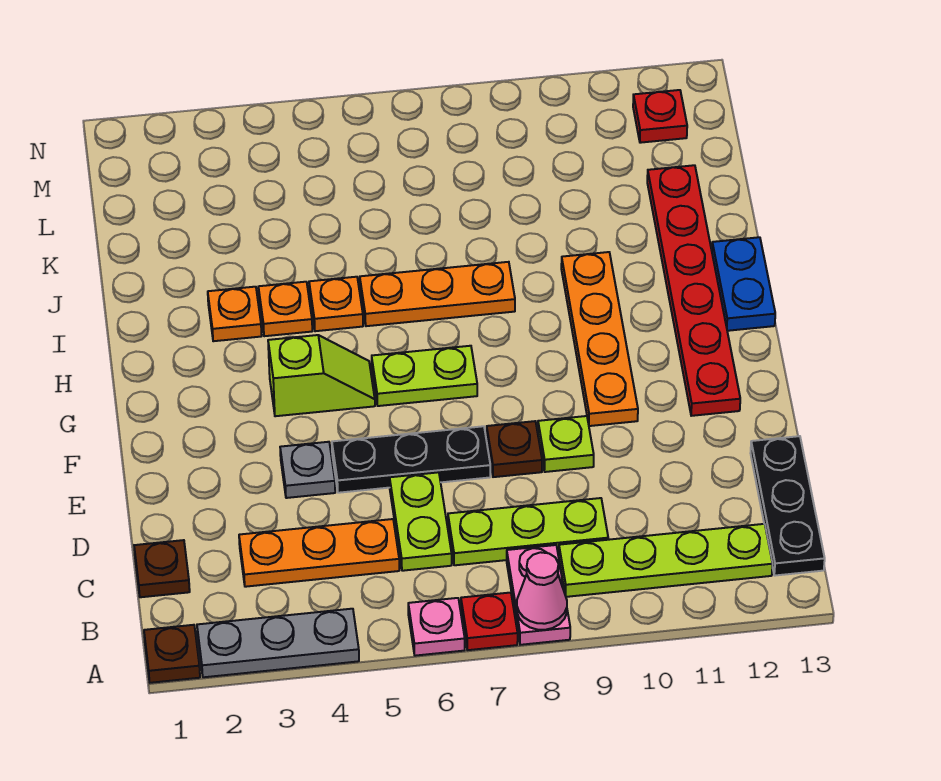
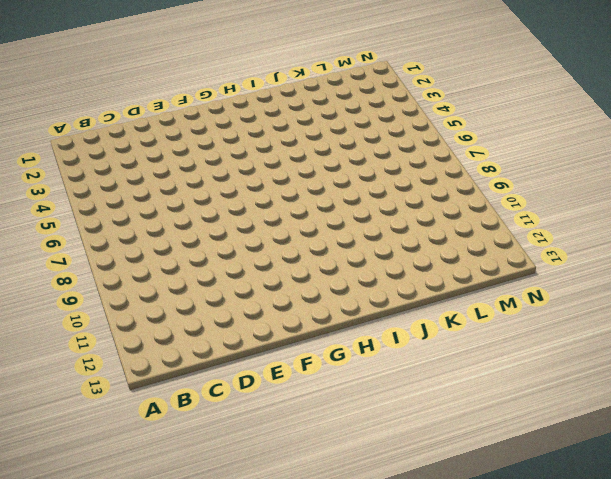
none -> brown 1x1 plate [144,625,200,683]
none -> grey 1x3 plate [197,609,359,677]
none -> pink 1x1 plate [408,598,465,656]

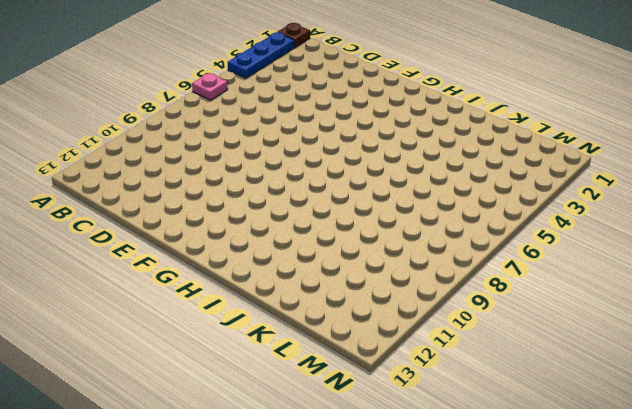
blue 1x3 plate [228,32,294,78] -> grey 1x3 plate [197,609,359,677]
none -> red 1x1 plate [461,593,518,650]
none -> pink 1x2 plate [507,545,570,645]
none -> lime 1x4 plate [559,524,773,597]

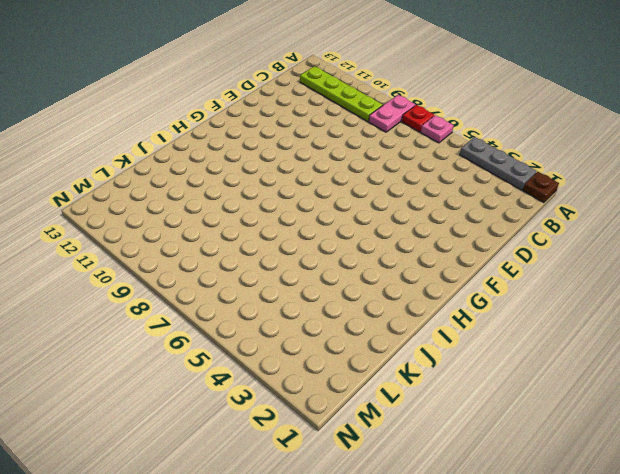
none -> black 1x3 plate [751,436,825,576]
none -> brown 1x1 plate [134,540,190,597]
none -> orange 1x3 plate [239,519,399,587]

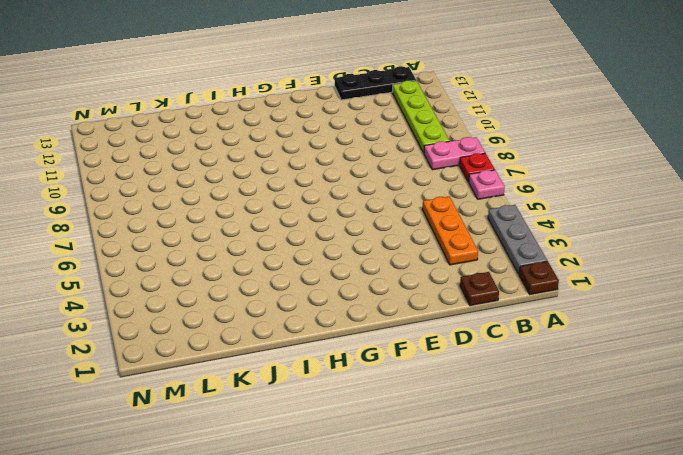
none -> lime 1x2 plate [390,472,452,571]
none -> lime 1x3 plate [448,498,608,565]
none -> grey 1x1 plate [280,442,335,498]

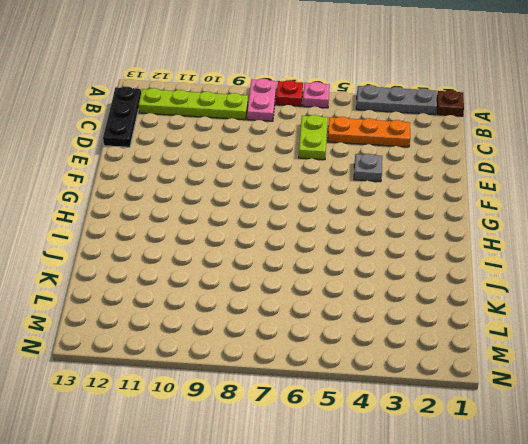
none -> brown 1x1 plate [134,540,190,597]
none -> lime 1x3 plate [448,498,608,565]
none -> black 1x3 plate [332,426,490,493]

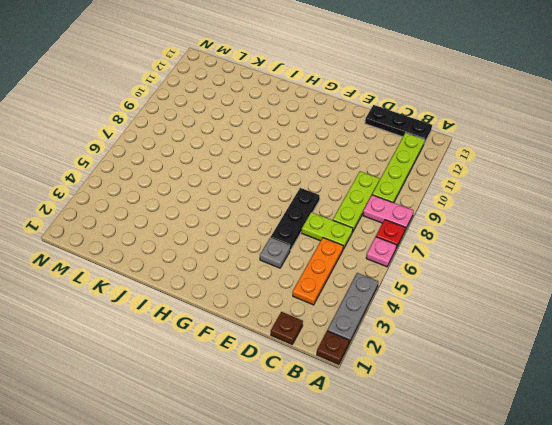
none -> brown 1x1 plate [487,421,542,477]
none -> lime 1x1 plate [538,416,594,472]
none -> orange 1x4 plate [561,252,638,426]

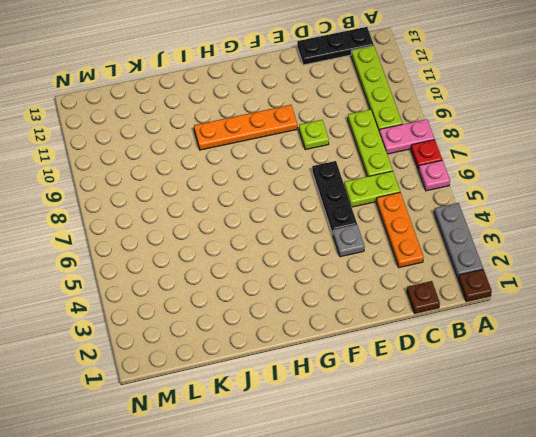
none -> brown 1x1 plate [487,421,542,477]
none -> red 1x6 plate [647,165,740,416]
none -> lime 1x2 slope [268,335,375,416]

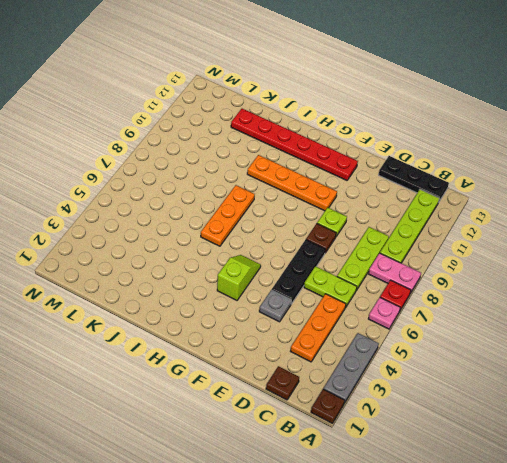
none -> lime 1x2 plate [372,346,477,406]
none -> blue 1x2 plate [712,237,775,331]
none -> orange 1x1 plate [208,287,262,341]

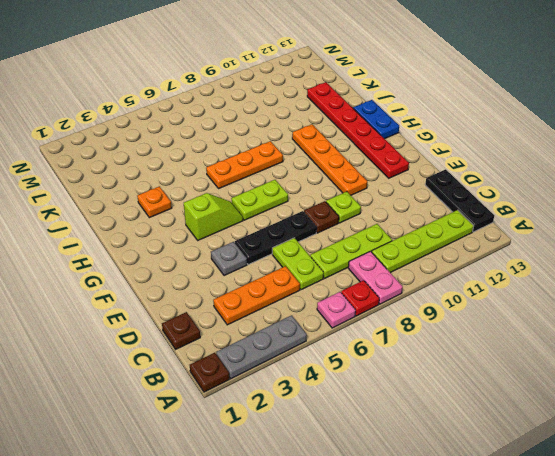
none -> orange 1x1 plate [258,282,312,336]
none -> orange 1x1 plate [309,277,363,331]
none -> red 1x1 plate [633,90,687,143]

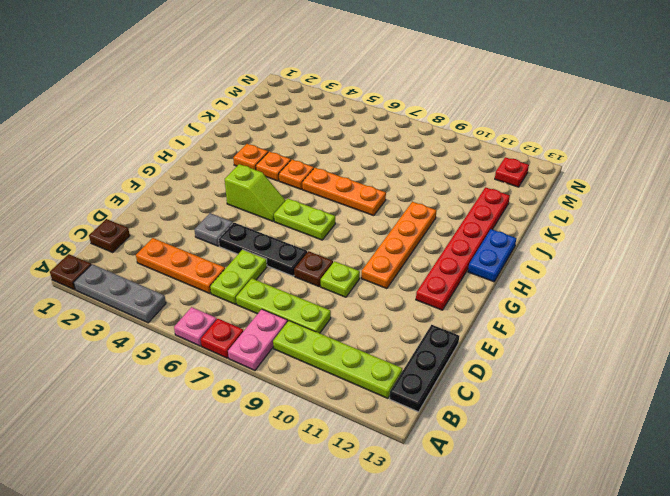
none -> pink 1x1 cone [517,552,567,630]

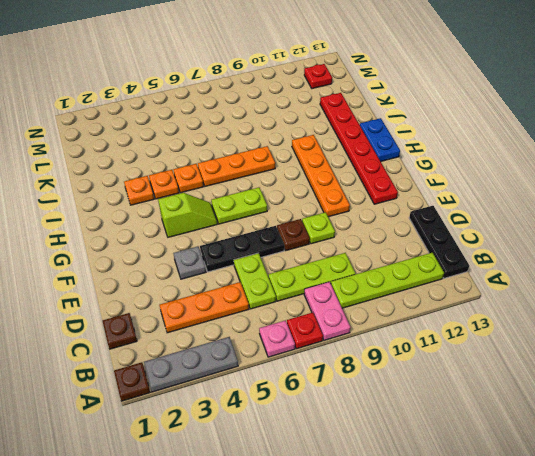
none -> pink 1x1 cone [517,552,567,630]

